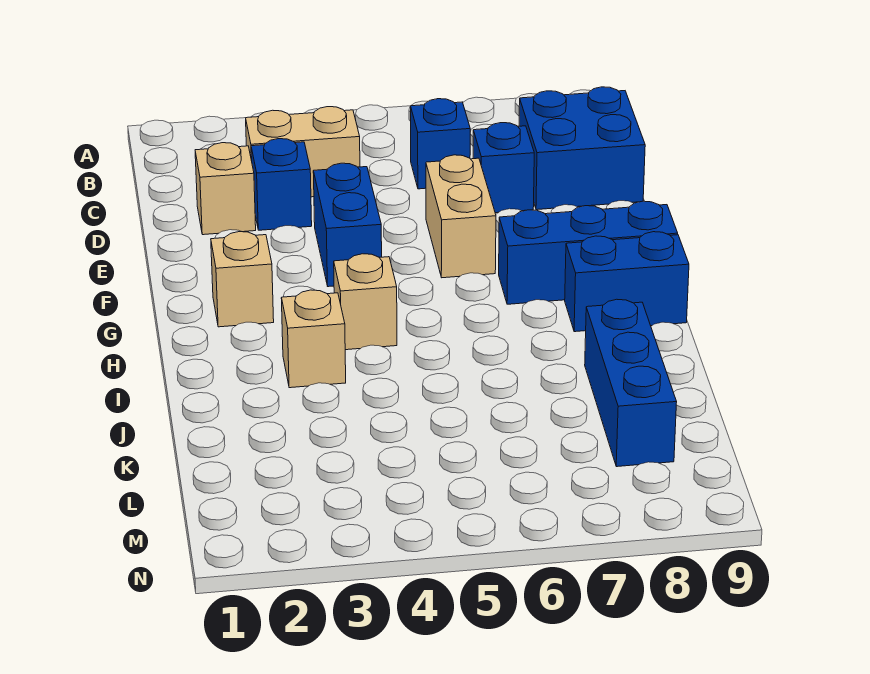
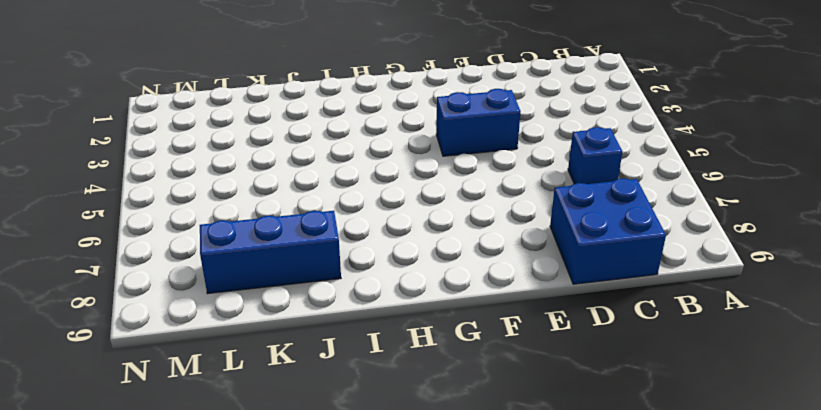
none -> tan 1x2 brick [246,107,360,197]
none -> tan 1x1 brick [195,143,256,235]
none -> blue 1x1 brick [251,139,312,230]

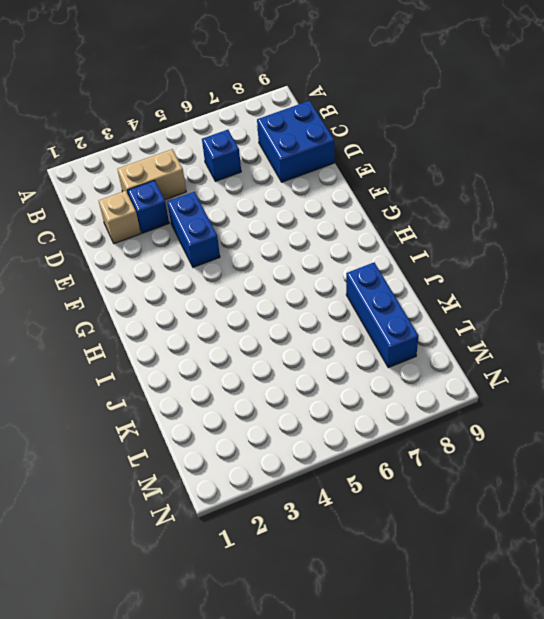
none -> blue 1x1 brick [473,123,534,213]
none -> tan 1x2 brick [426,155,496,278]
none -> tan 1x1 brick [211,232,274,327]

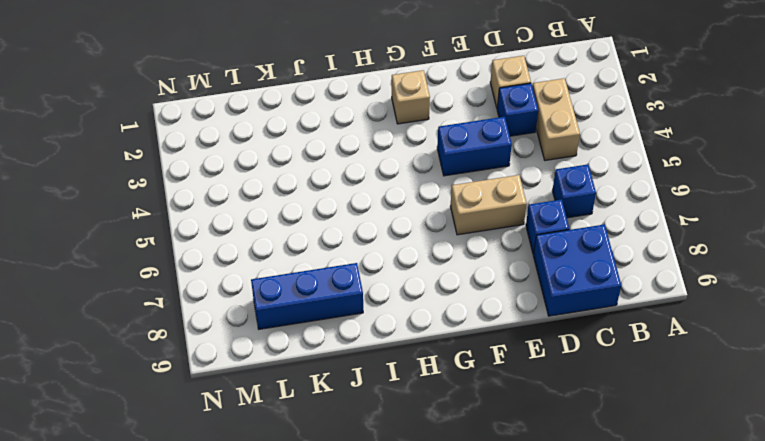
none -> blue 1x3 brick [499,201,678,304]
none -> tan 1x1 brick [334,254,397,350]
none -> blue 1x2 brick [565,232,689,332]

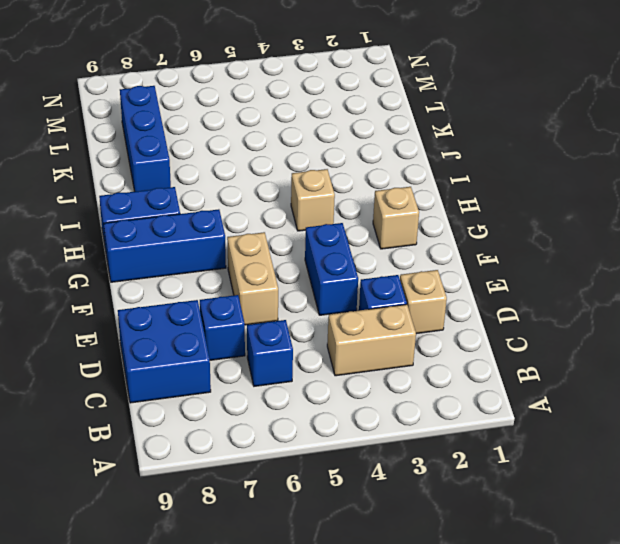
none -> tan 1x1 brick [281,290,346,388]

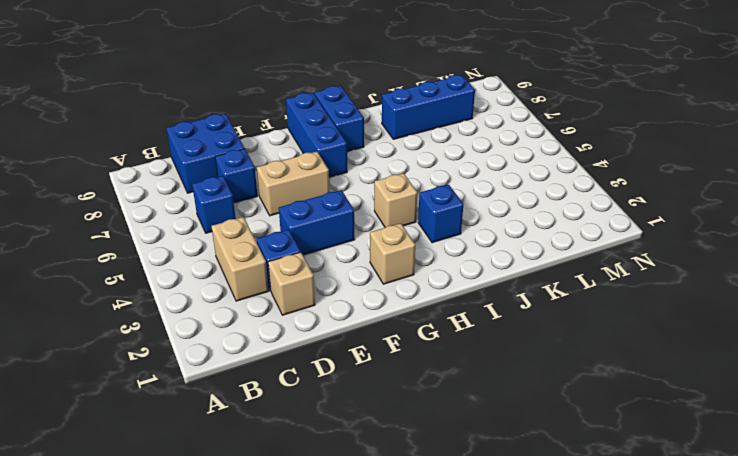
blue 1x1 brick [418,185,463,243] -> tan 1x1 brick [281,290,346,388]

